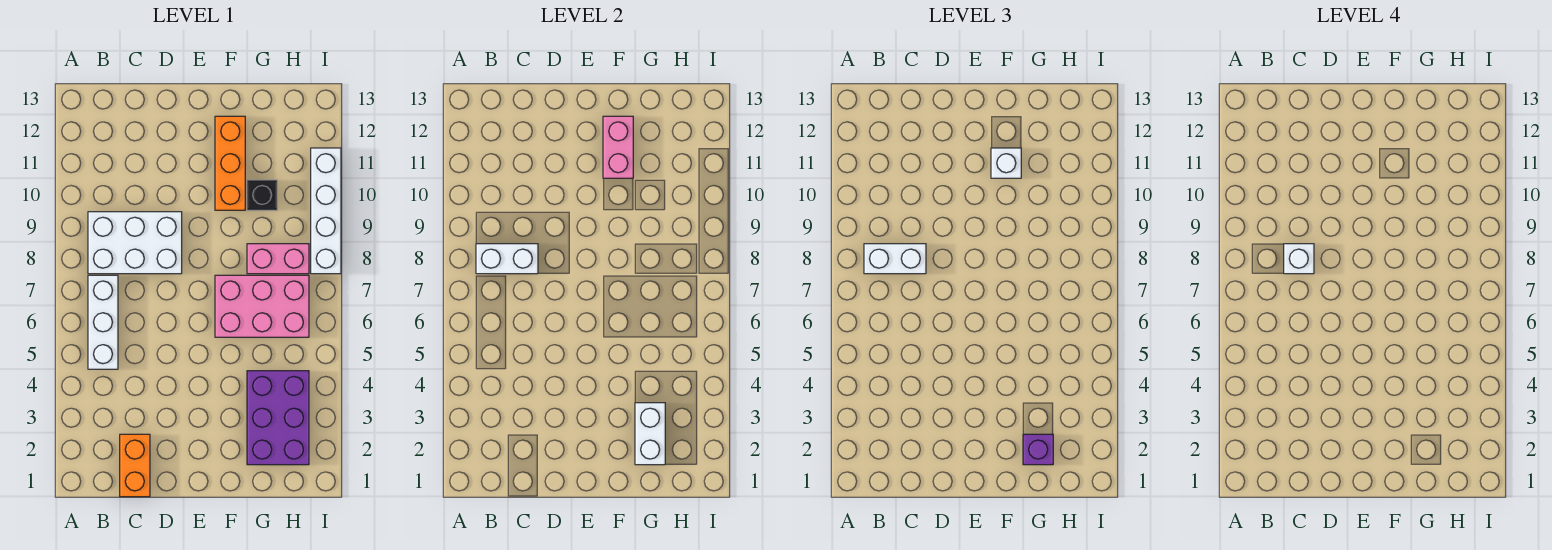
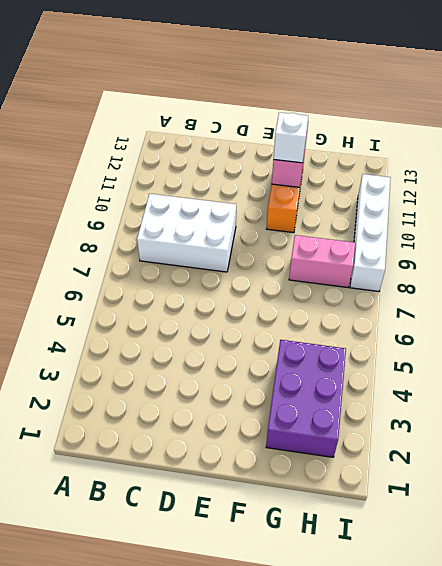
none -> white 1x3 brick [88,275,118,369]
none -> orange 1x2 brick [120,434,150,497]
none -> pink 2x3 brick [215,275,309,337]

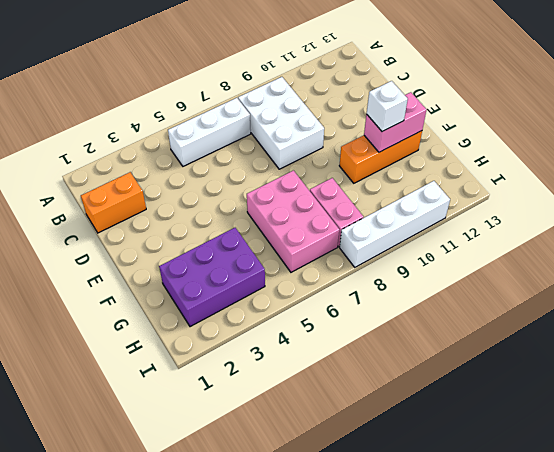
none -> black 1x1 brick [247,180,277,210]
none -> white 1x2 brick [476,244,538,274]
none -> white 1x2 brick [635,403,665,465]

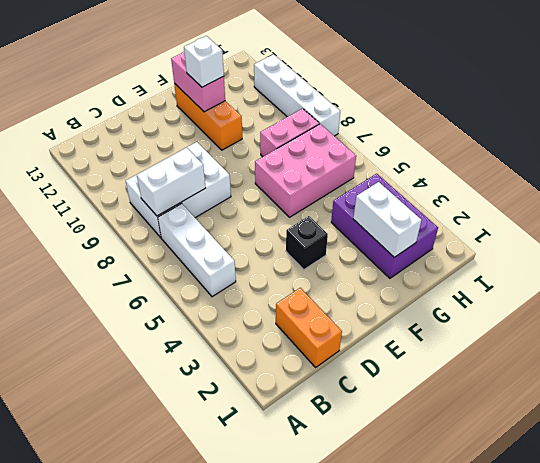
black 1x1 brick [286,216,328,270] -> black 1x1 brick moved to [247,180,277,210]
none -> white 1x2 brick [864,244,926,274]
none -> purple 1x1 brick [1023,434,1053,465]
none -> white 1x1 brick [1284,244,1314,274]

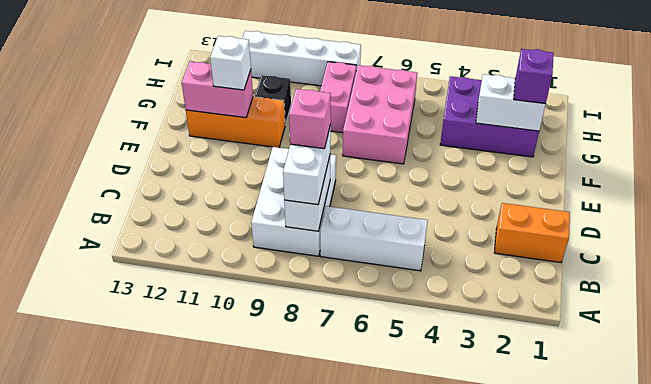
pink 1x1 brick [289,89,331,149] -> white 1x1 brick [1284,244,1314,274]

